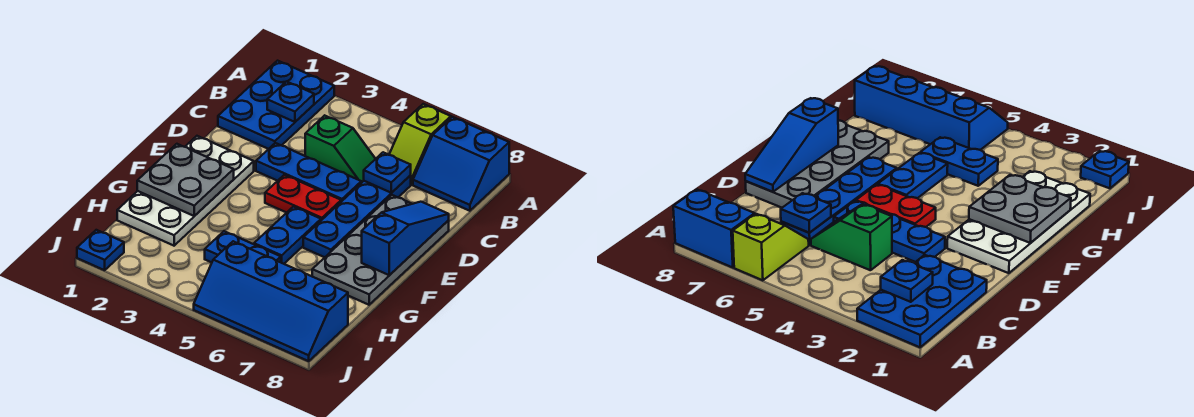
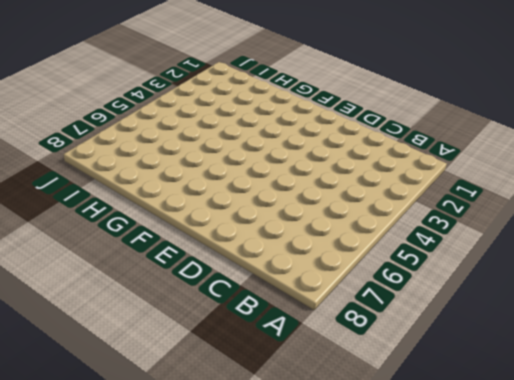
none -> blue 2x3 plate [218,61,334,149]
none -> lime 1x2 slope [389,104,451,185]
none -> blue 2x2 slope [413,117,509,211]

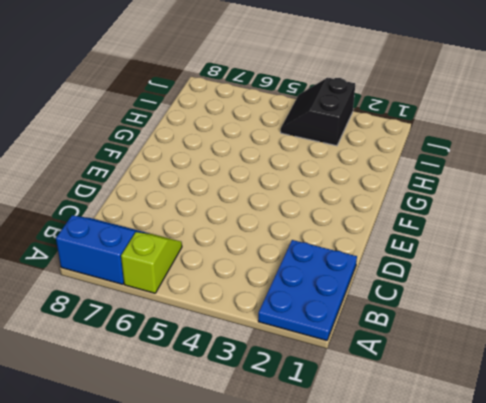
black 2x2 slope [281,78,355,146] -> none
none -> green 1x2 slope [305,115,375,183]
none -> blue 1x4 plate [303,176,411,257]
none -> blue 1x3 plate [256,143,361,202]

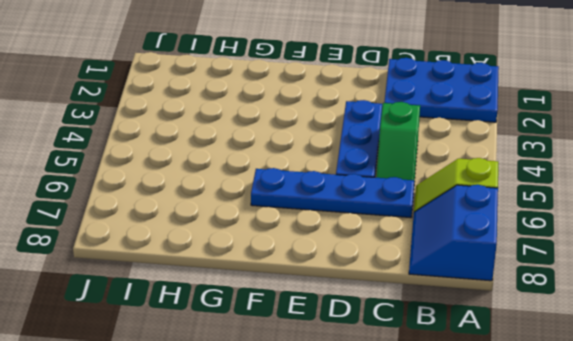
none -> grey 2x4 plate [312,195,449,305]
none -> white 2x4 plate [117,136,254,246]
none -> red 1x2 plate [265,175,341,220]

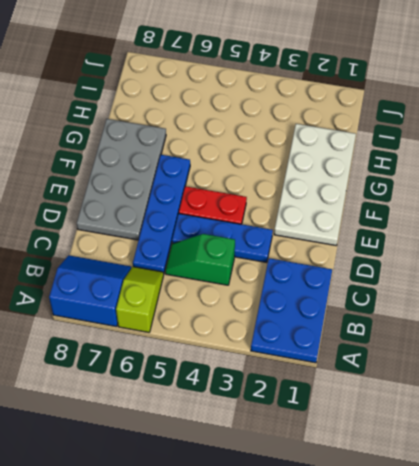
none -> blue 1x2 plate [254,207,321,264]
none -> blue 1x2 plate [205,231,281,262]
none -> blue 2x4 slope [194,241,348,361]

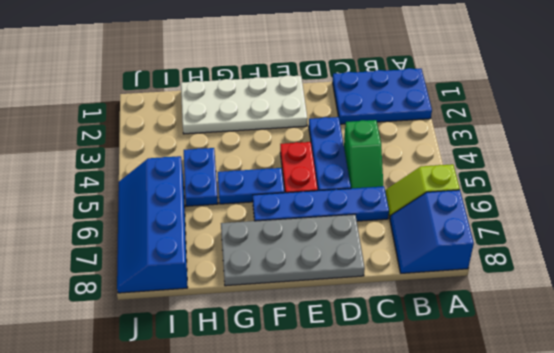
none -> blue 1x1 plate [77,230,124,270]
none -> blue 1x1 plate [267,81,314,122]
none -> blue 1x1 plate [364,152,411,193]

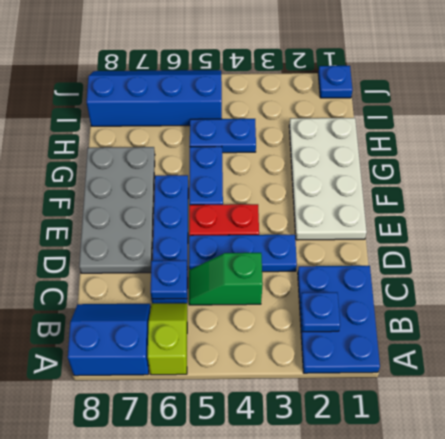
none -> blue 1x3 slope [362,202,449,275]
none -> grey 2x2 plate [137,144,234,216]

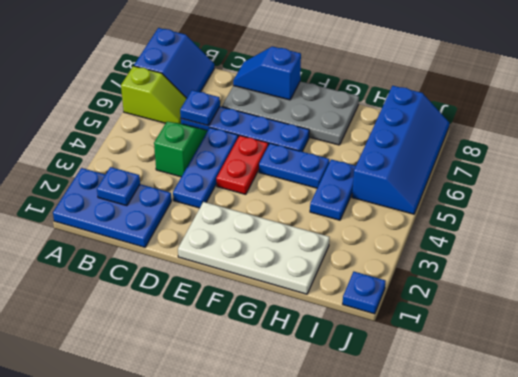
blue 1x2 slope [233,46,301,100] -> blue 1x3 slope [362,202,449,275]
none -> grey 2x2 plate [137,144,234,216]

